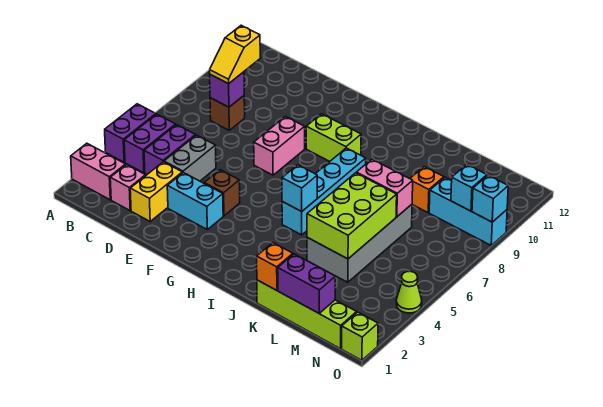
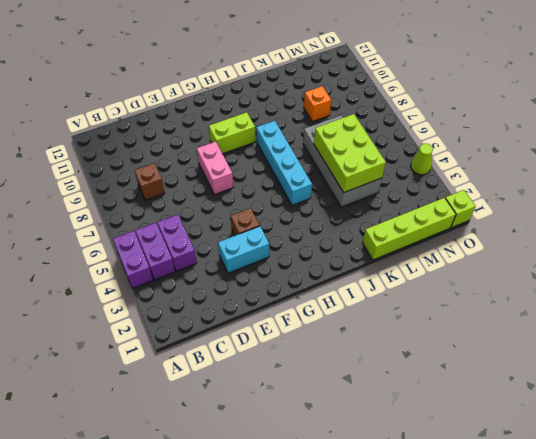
none -> pink 1x2 brick [71,143,126,200]
none -> pink 1x1 brick [110,165,146,210]
none -> yellow 1x2 brick [130,162,182,221]

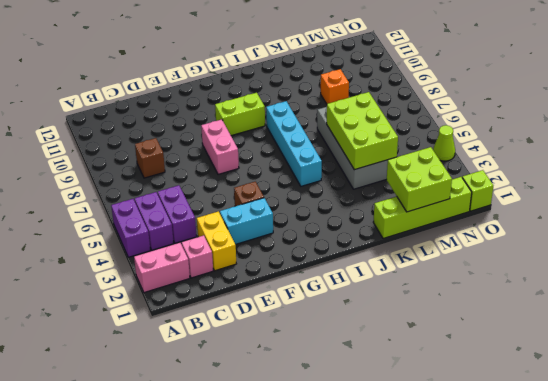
lime 2x2 brick [387,147,452,212] -> purple 1x2 brick [278,254,335,313]
none -> grey 1x2 brick [164,135,216,181]
none -> cyan 1x3 brick [429,177,507,245]
none -> purple 1x1 brick [210,72,244,107]

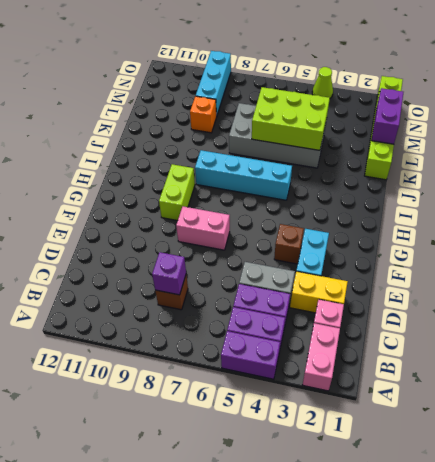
none -> cyan 1x1 brick [282,165,317,211]
none -> orange 1x1 brick [257,243,293,290]
none -> pink 1x2 brick [356,159,413,217]

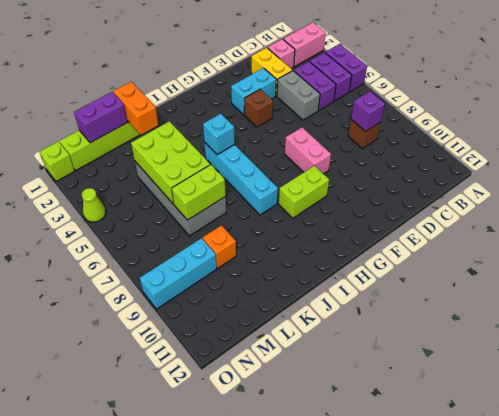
orange 1x2 brick [113,82,158,135] -> orange 1x1 brick [257,243,293,290]
lime 1x2 brick [172,164,226,220] -> pink 1x2 brick [356,159,413,217]
none -> cyan 1x1 brick [451,165,487,211]
none -> cyan 1x1 brick [472,175,508,222]
none -> yellow 1x2 slope [210,25,260,84]

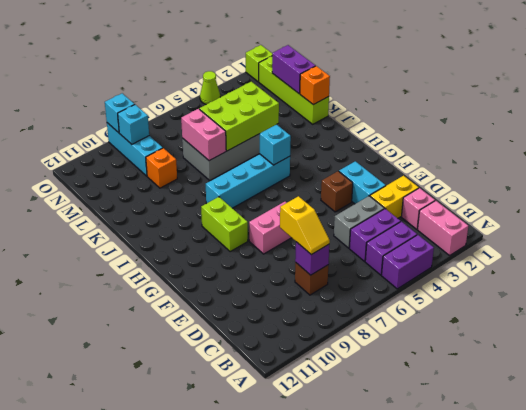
yellow 1x2 slope [280,196,330,255] -> yellow 1x2 slope turned to [210,25,260,84]

